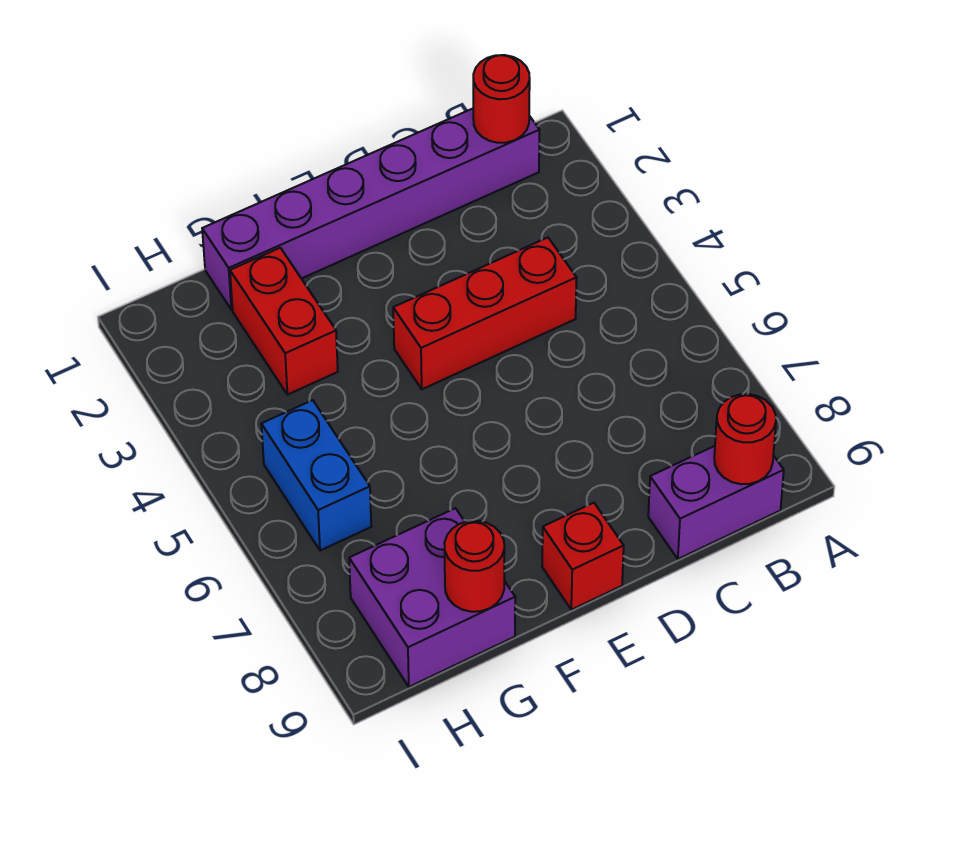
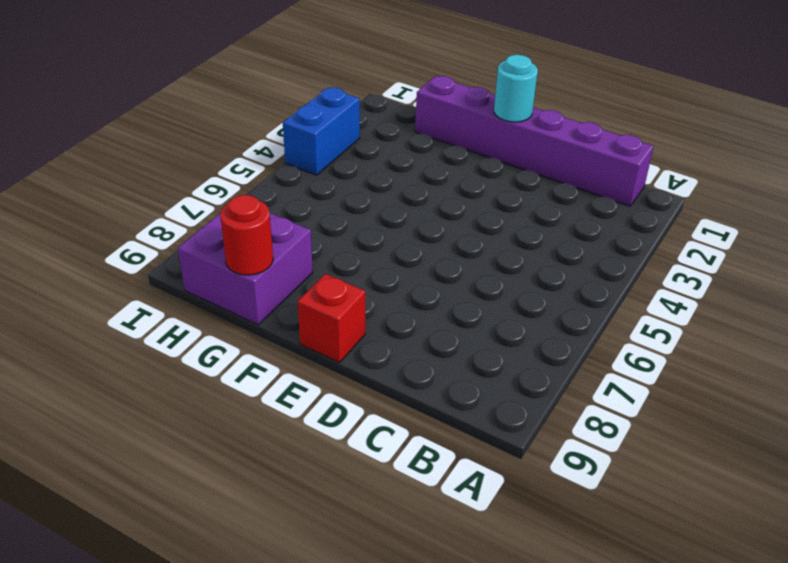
cyan 1x1 round brick [494,55,538,122] -> none
blue 1x2 brick [283,88,360,175] -> blue 1x2 brick moved to [261,400,371,551]
none -> purple 1x2 brick [648,446,784,559]
none -> red 1x3 brick [393,238,577,389]

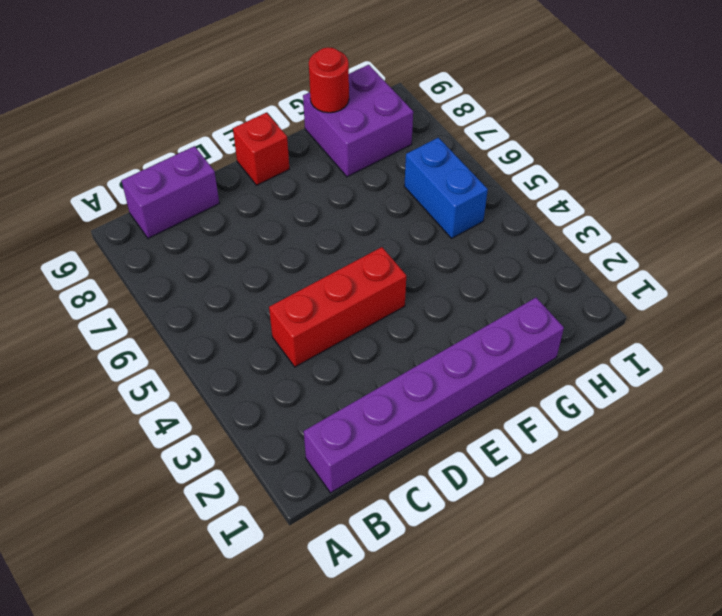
none -> red 1x2 brick [230,248,338,395]
none -> red 1x1 round brick [473,55,530,143]

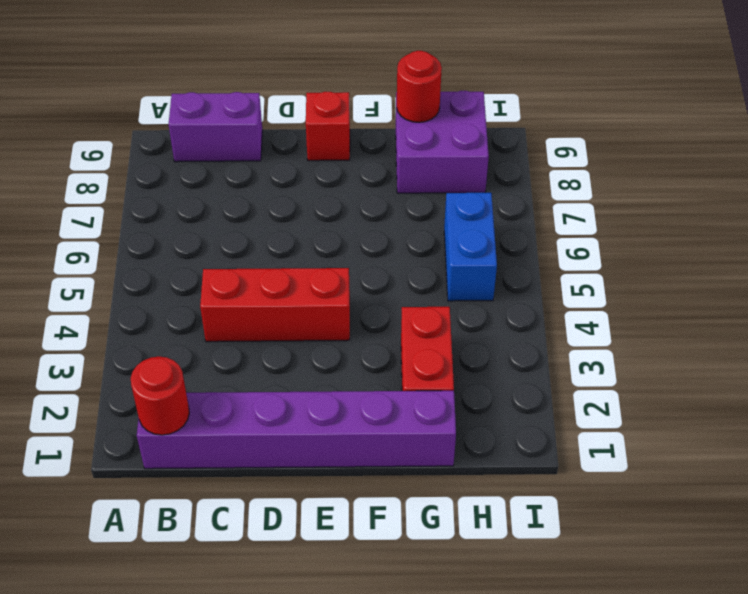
none -> red 1x1 round brick [714,394,776,484]

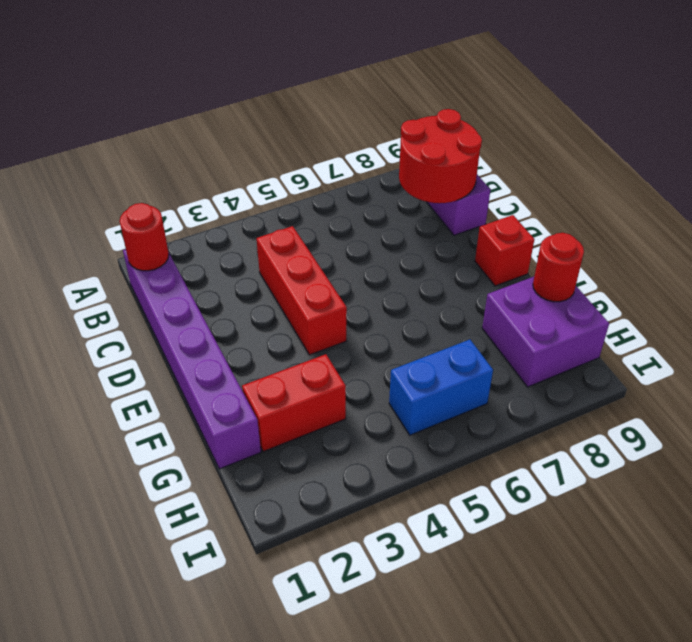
red 2x2 round brick [399,109,482,203] -> red 1x1 round brick [714,394,776,484]

